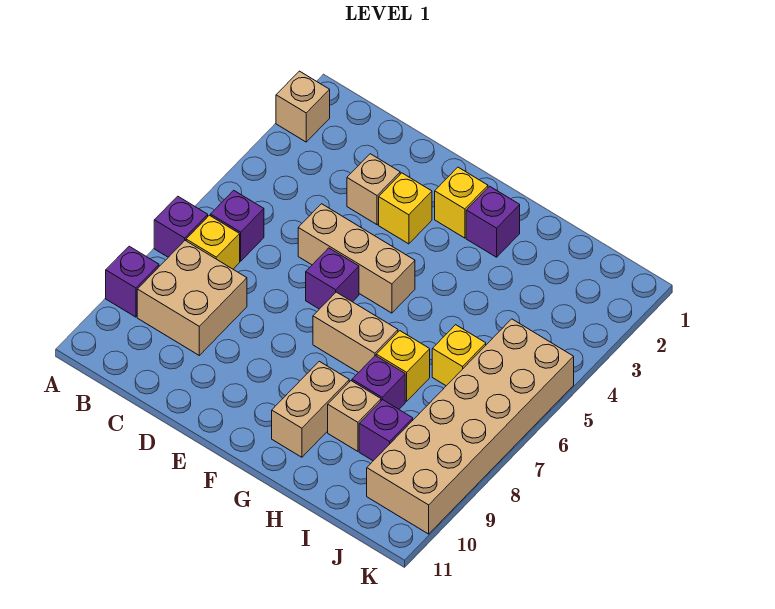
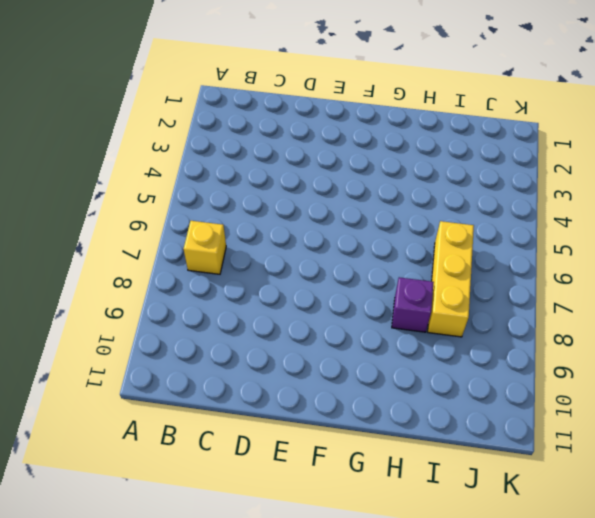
yellow 1x3 brick [428,221,474,337] -> yellow 1x1 brick [432,325,486,386]
none -> tan 1x1 brick [276,71,330,142]
none -> purple 1x1 brick [154,196,208,257]
none -> purple 1x1 brick [106,246,159,317]

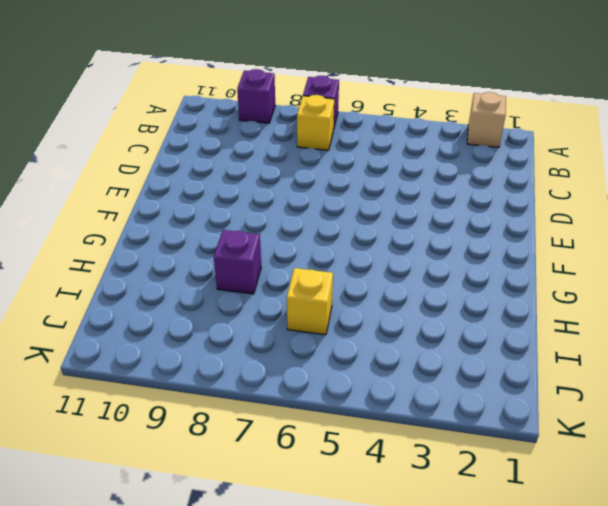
none -> purple 1x1 brick [211,190,264,261]
none -> tan 2x2 brick [137,241,247,355]
none -> tan 1x1 brick [347,154,400,225]

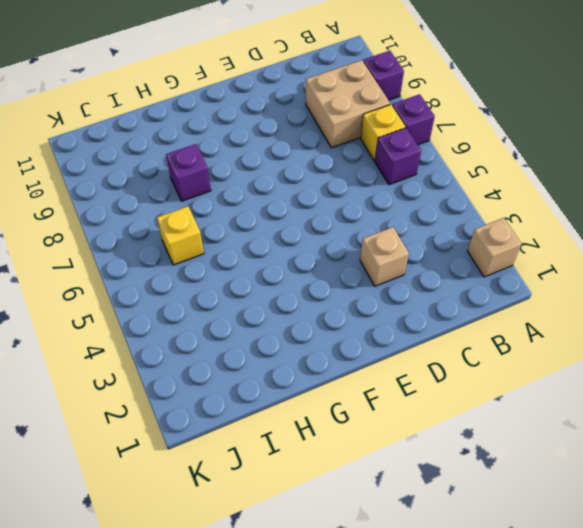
none -> tan 1x3 brick [298,204,415,313]
none -> yellow 1x1 brick [379,173,432,244]
none -> purple 1x1 brick [306,248,359,309]

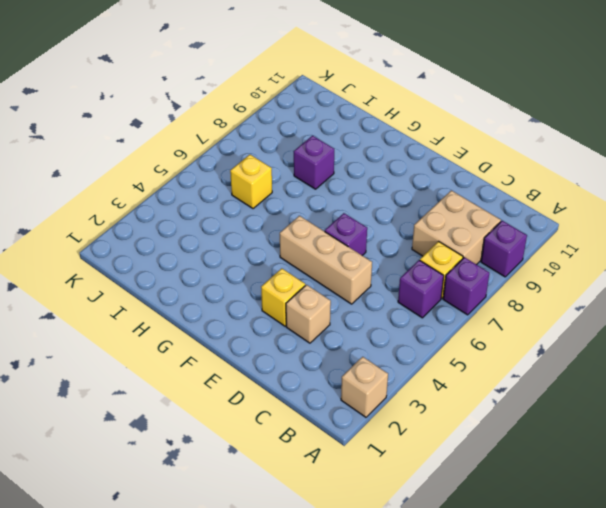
none -> yellow 1x1 brick [435,167,488,238]
none -> tan 1x2 brick [313,292,398,373]
none -> purple 1x1 brick [466,186,520,257]

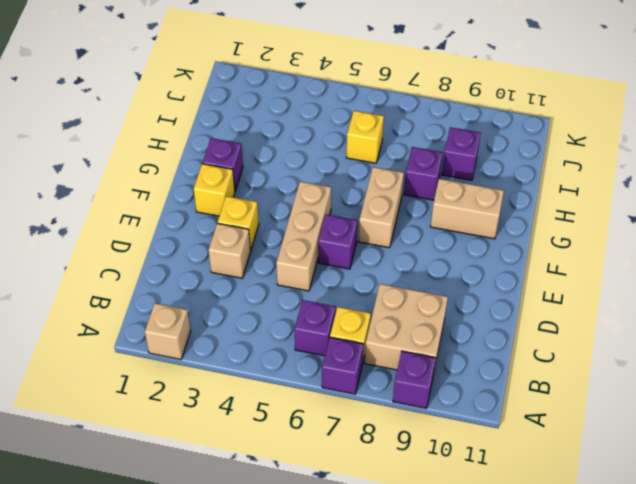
none -> yellow 1x1 brick [376,331,430,401]
none -> tan 1x1 brick [328,381,381,451]
none -> tan 2x6 brick [367,319,574,534]

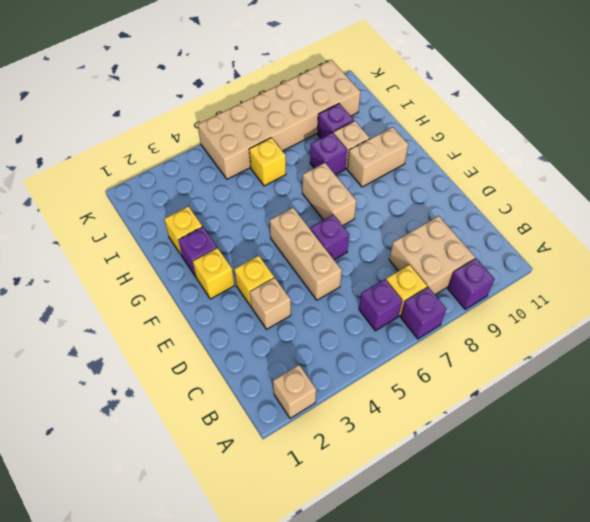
yellow 1x1 brick [164,206,202,256] -> yellow 1x1 brick moved to [376,331,430,401]

